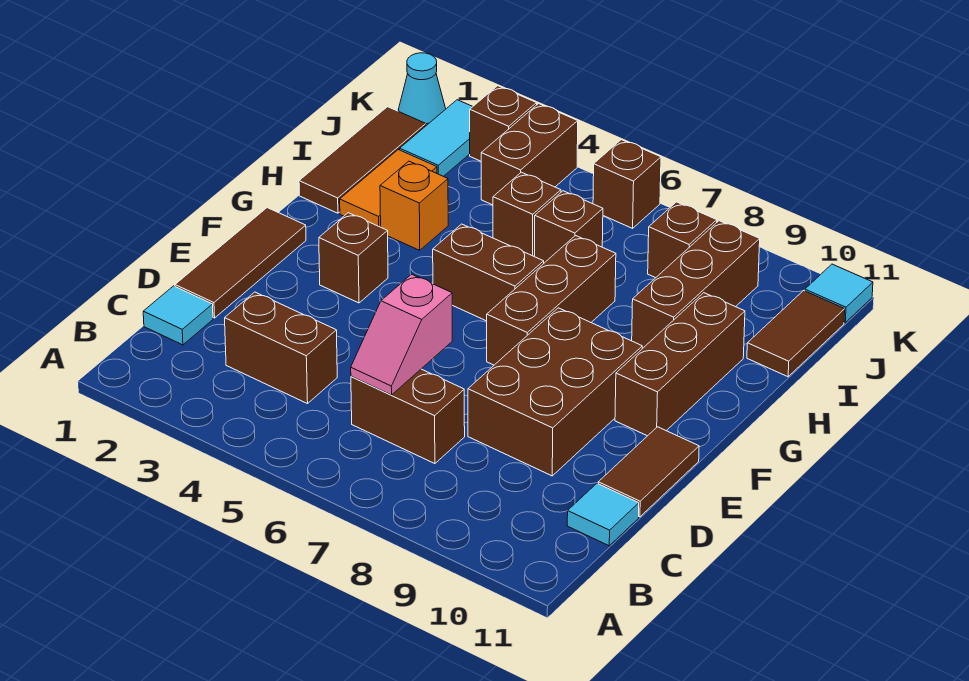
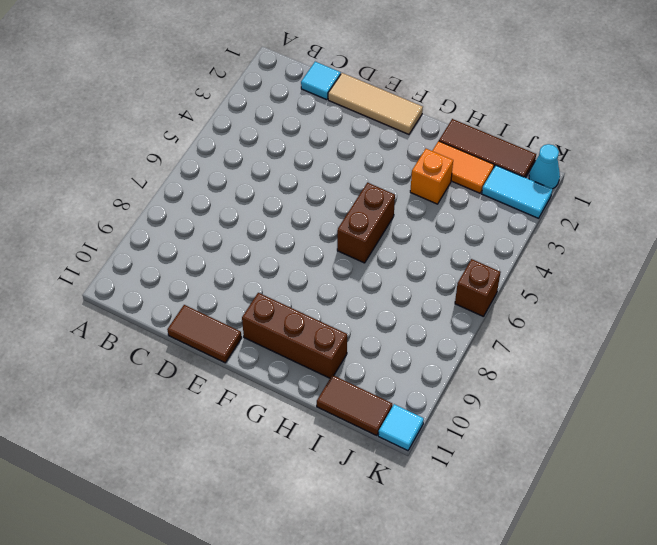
tan 1x3 tile [328,73,423,134] -> brown 1x3 tile [175,208,306,318]
none -> brown 1x2 brick [225,292,337,404]
none -> brown 1x2 brick [351,369,465,464]
none -> cyan 1x1 tile [567,484,639,546]

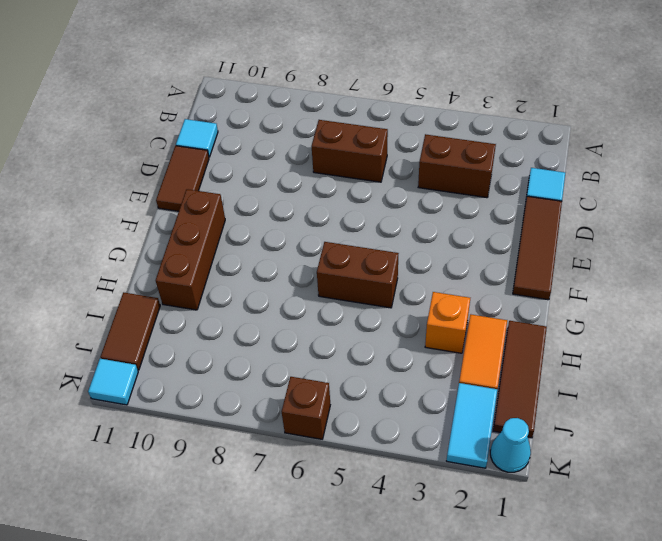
none -> brown 2x3 brick [468,308,642,476]
none -> brown 1x1 brick [319,213,388,303]
none -> brown 1x3 brick [487,236,616,365]

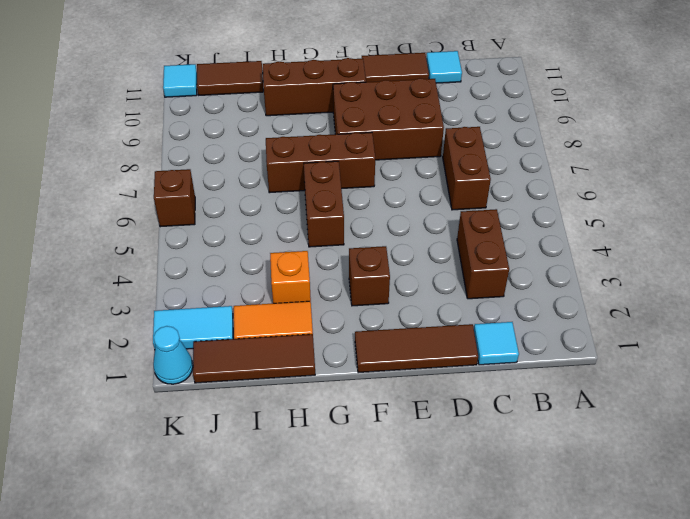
none -> brown 1x3 brick [632,221,760,349]
none -> brown 1x1 brick [493,172,561,257]
none -> brown 1x1 brick [535,191,603,263]

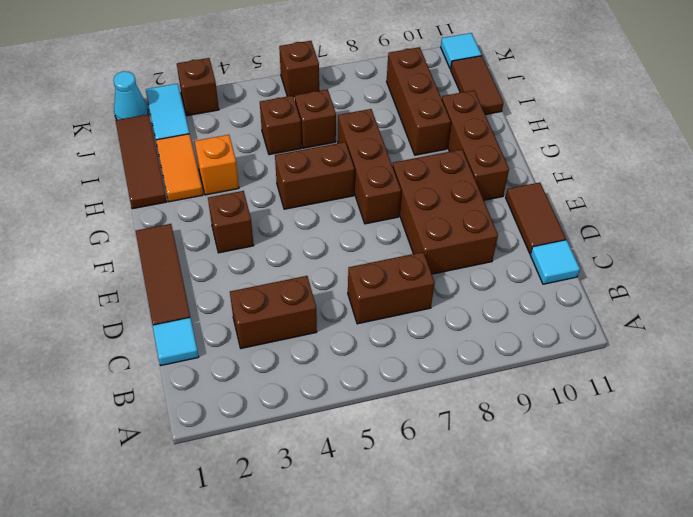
none -> brown 1x2 brick [481,104,578,205]
none -> brown 1x1 brick [648,202,717,278]
none -> pink 1x2 slope [351,274,452,395]

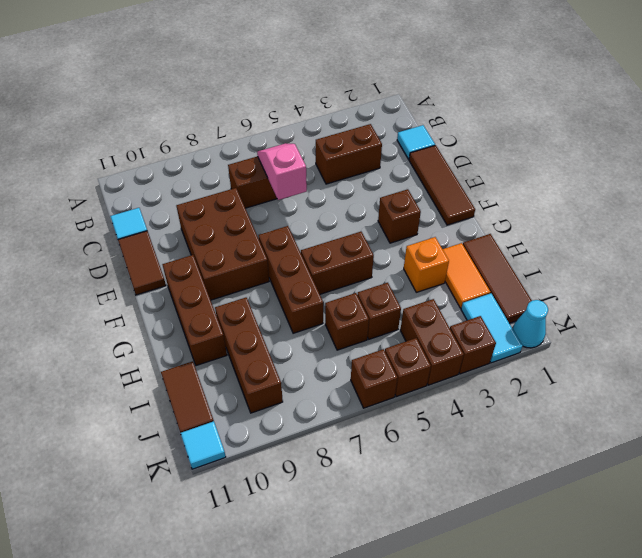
brown 1x1 brick [385,338,431,397] -> brown 1x1 brick moved to [648,202,717,278]

